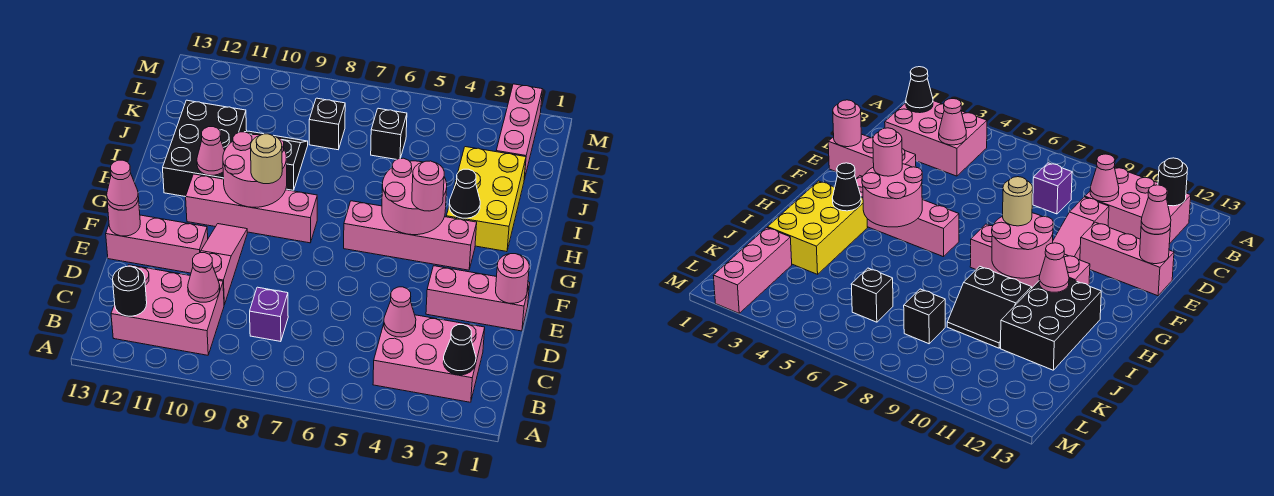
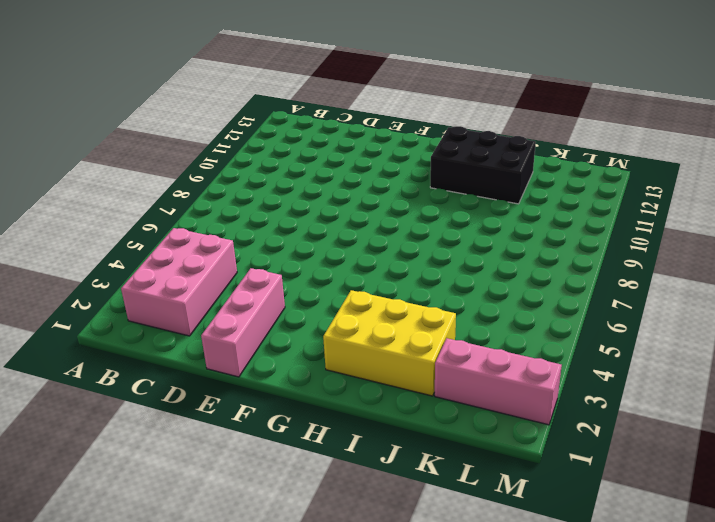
none -> pink 2x3 brick [111,265,224,355]
none -> purple 1x1 brick [250,287,288,342]
none -> pink 1x3 slope [200,224,247,305]

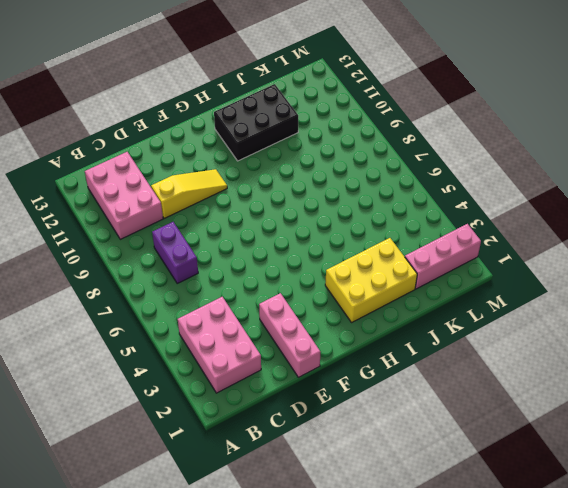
purple 1x2 brick [152,222,198,283] -> purple 1x1 brick [250,287,288,342]
yellow 1x3 slope [151,169,227,219] -> pink 1x3 slope [200,224,247,305]
none -> pink 1x3 brick [106,215,208,273]
none -> pink 1x4 brick [344,201,477,270]
none -> pink 1x4 brick [186,174,317,243]

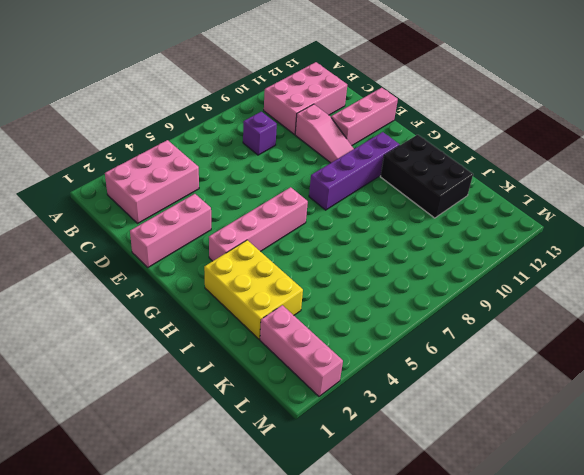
purple 1x4 brick [309,132,400,210] -> pink 1x4 brick [186,174,317,243]
none -> black 2x2 slope [246,131,308,190]
none -> black 1x1 brick [371,108,407,160]
none -> black 1x1 brick [309,98,345,150]

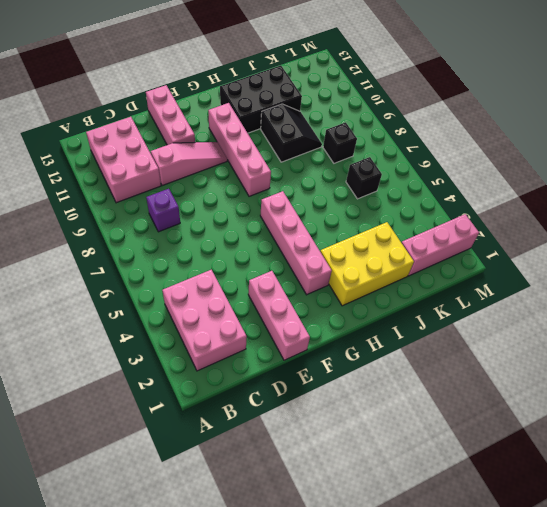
none -> black 1x1 cone [443,325,476,375]
none -> black 1x1 round brick [113,266,147,316]
none -> pink 1x1 cone [384,287,416,337]

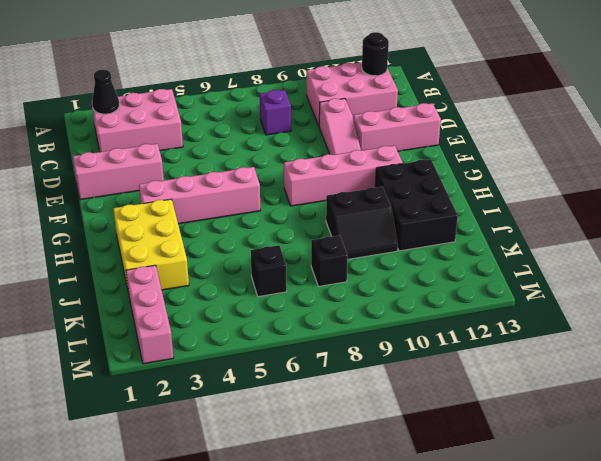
none -> pink 1x1 cone [384,287,416,337]
none -> pink 1x1 cone [188,253,220,302]
none -> pink 1x1 round brick [496,254,529,303]

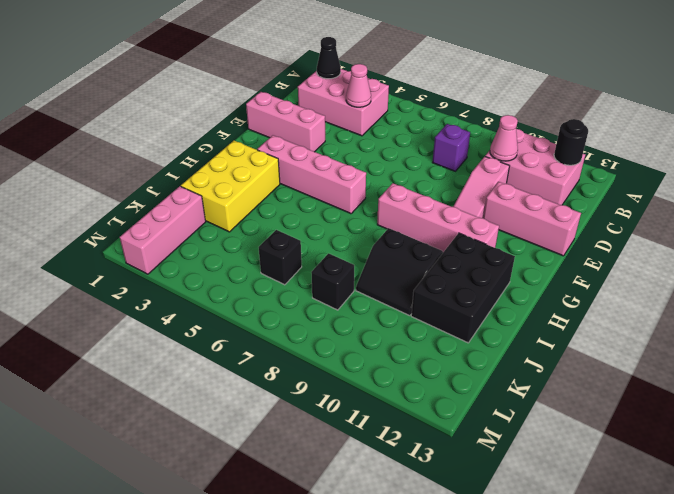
none -> pink 1x1 round brick [496,254,529,303]
none -> pink 1x1 round brick [107,198,140,236]
none -> pink 2x2 round brick [382,158,447,235]

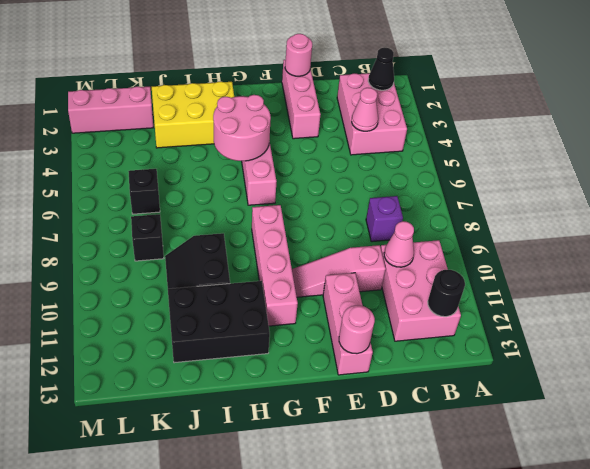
none -> pink 2x2 round brick [223,132,287,207]
none -> black 1x1 cone [449,169,480,218]
none -> pink 1x1 cone [197,127,225,175]

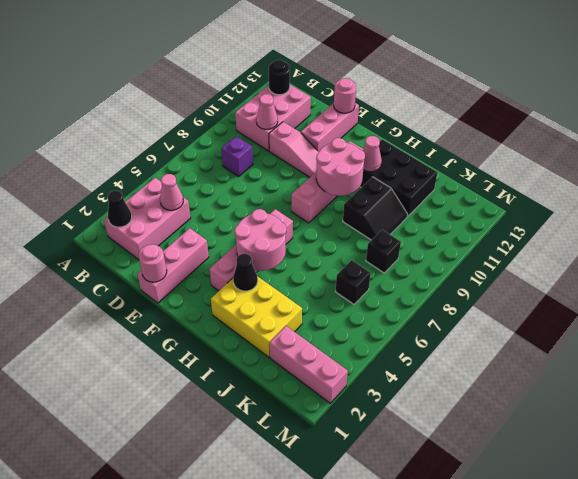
none -> pink 1x1 cone [107,160,139,210]
none -> pink 1x1 round brick [412,161,444,211]
none -> tan 1x1 round brick [250,134,282,184]

